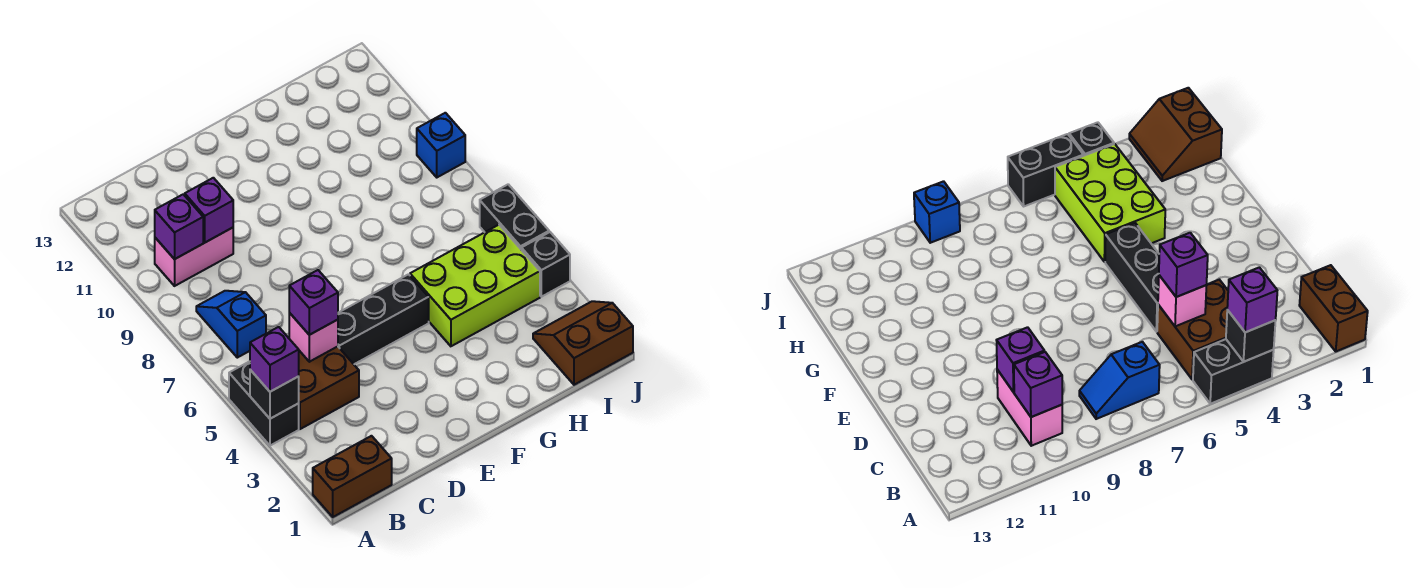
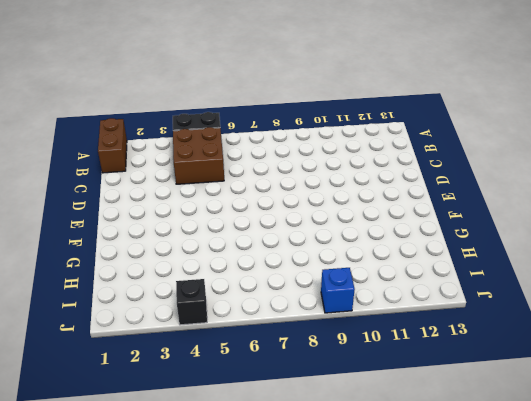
none -> blue 1x2 slope [196,291,266,358]
none -> pink 1x2 brick [155,228,233,286]
none -> black 1x3 brick [338,274,429,364]

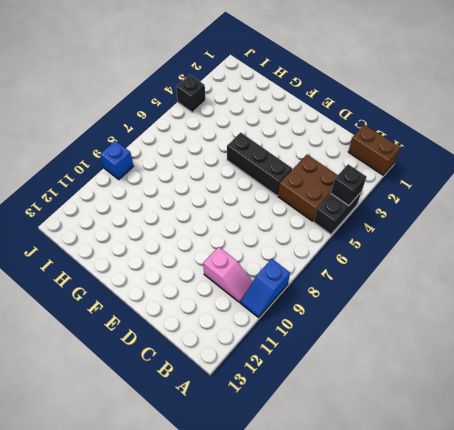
blue 1x2 slope [241,259,290,317] -> blue 1x2 slope moved to [196,291,266,358]
pink 1x2 slope [203,247,252,302] -> pink 1x2 brick [155,228,233,286]
none -> lime 2x3 brick [410,225,540,346]
none -> brown 2x2 slope [533,301,633,385]
none -> black 1x2 brick [480,184,549,249]

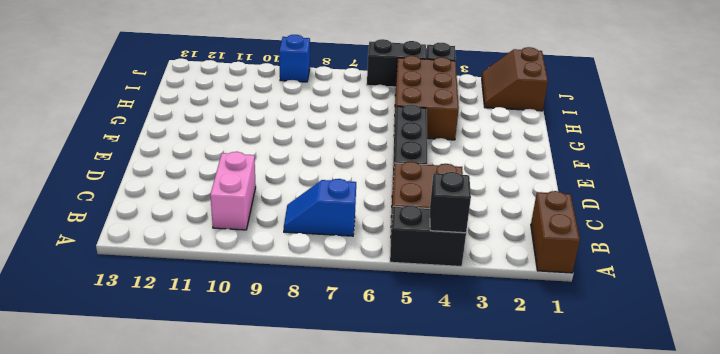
brown 2x3 brick [394,56,459,140] -> lime 2x3 brick [410,225,540,346]
none -> purple 1x1 brick [155,194,203,259]
none -> pink 1x1 brick [289,313,338,362]
none -> purple 1x1 brick [185,178,233,242]

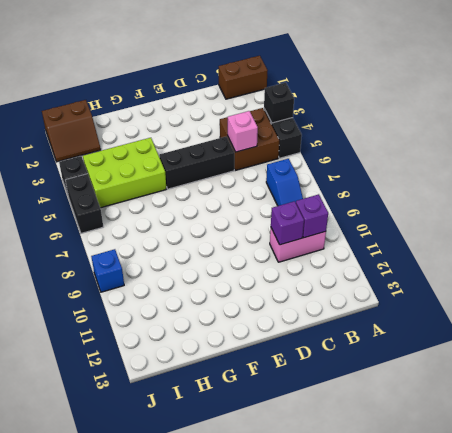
none -> purple 1x1 brick [250,327,299,392]
none -> purple 1x1 brick [289,270,338,335]

